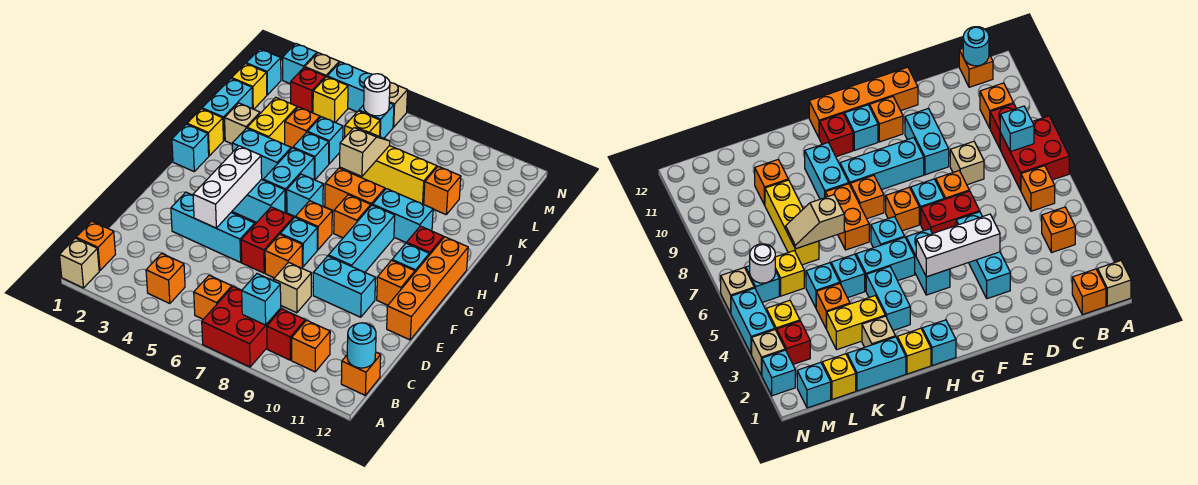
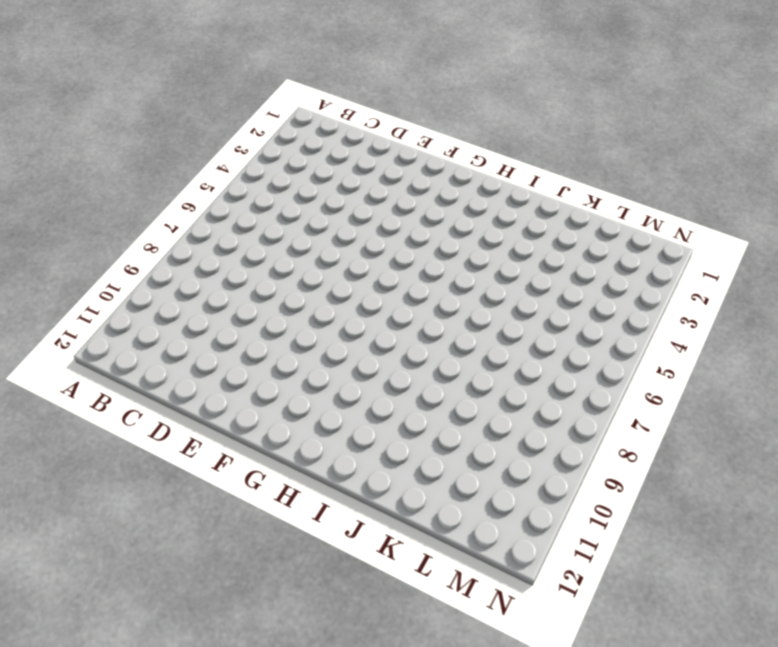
none -> tan 1x1 brick [60,238,99,288]
none -> red 2x2 brick [202,286,281,367]
none -> orange 1x1 brick [76,221,115,271]
none -> orange 1x1 brick [146,253,185,304]

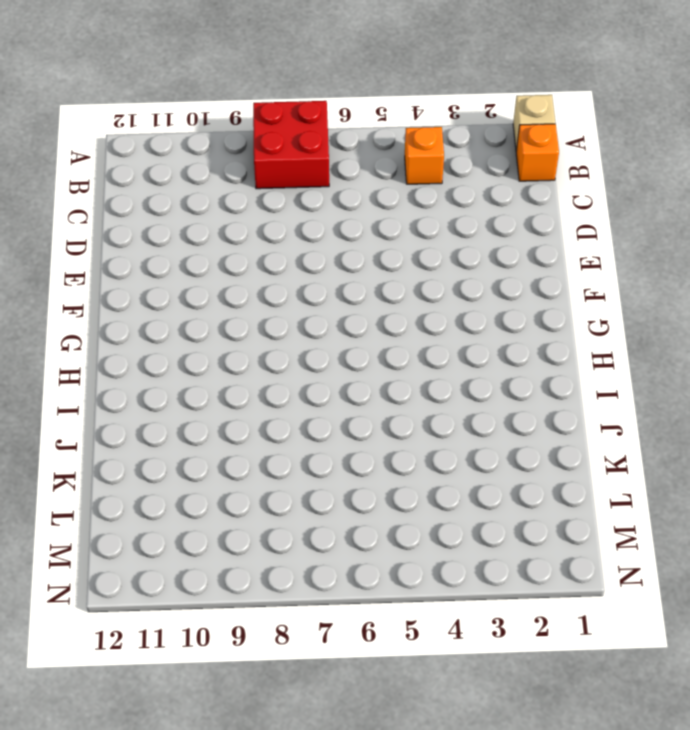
none -> orange 1x1 brick [194,275,232,319]
none -> red 1x1 brick [267,309,305,360]
none -> orange 1x1 brick [292,320,330,372]
none -> orange 1x1 brick [341,352,381,395]

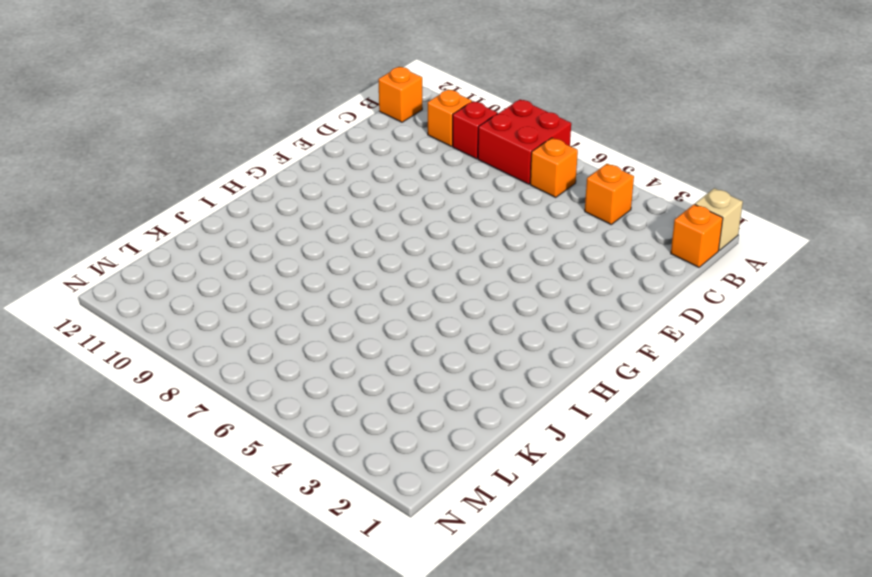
none -> tan 1x1 brick [274,262,311,313]
none -> cyan 1x3 brick [171,192,255,262]
none -> red 1x2 brick [241,207,294,273]
none -> orange 1x1 brick [265,234,302,278]

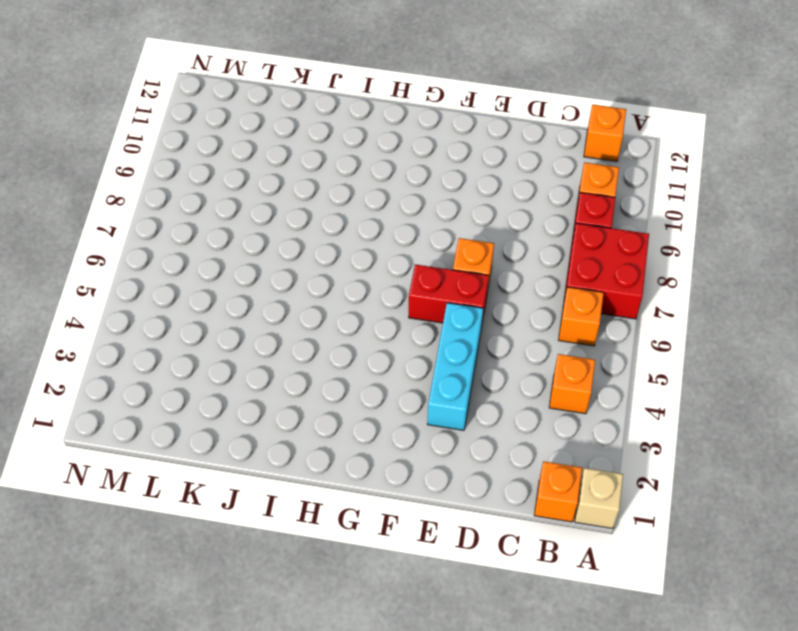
none -> tan 1x1 brick [274,262,311,313]
none -> cyan 1x2 brick [313,256,376,317]
none -> orange 1x4 brick [387,237,468,340]
none -> cyan 1x1 brick [280,218,317,267]

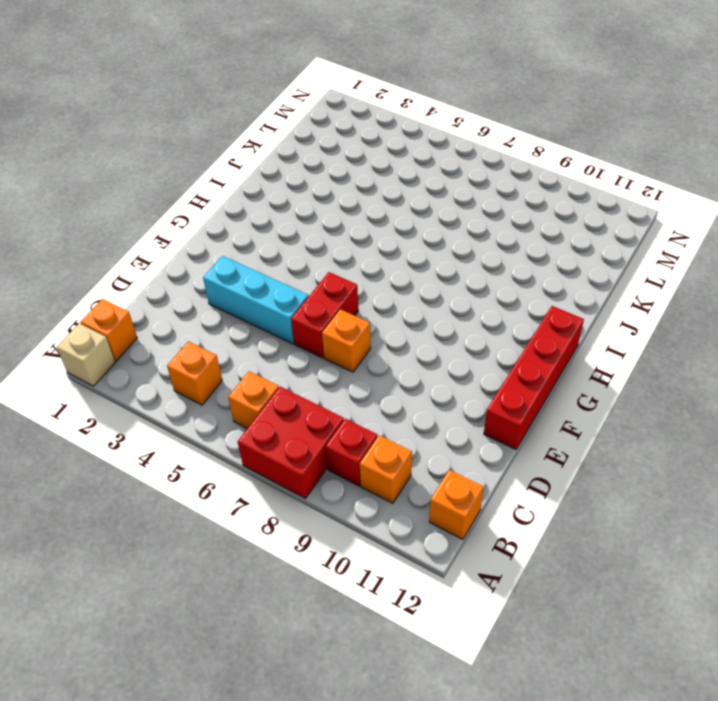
red 1x4 brick [484,306,584,449] -> orange 1x4 brick [387,237,468,340]
none -> tan 1x1 brick [274,262,311,313]
none -> cyan 1x2 brick [313,256,376,317]
none -> cyan 1x1 brick [280,218,317,267]
none -> cyan 1x3 brick [328,205,395,272]

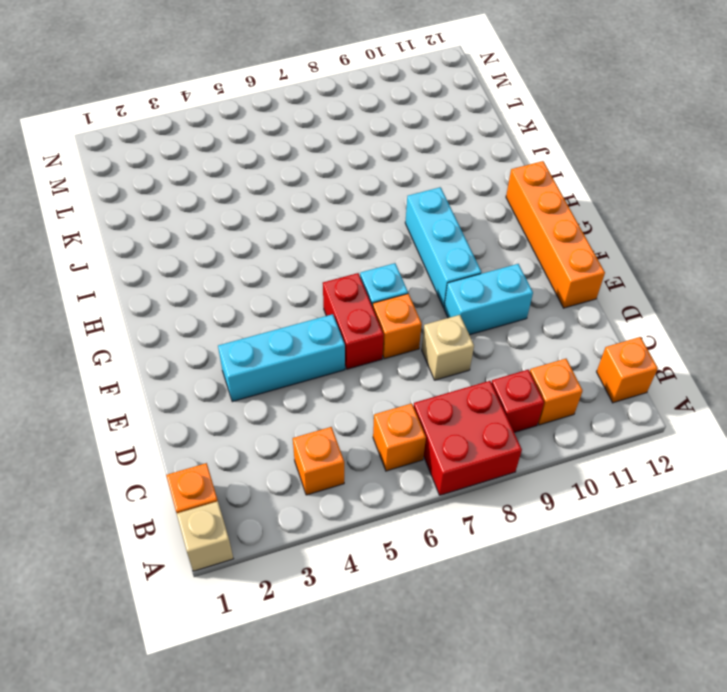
none -> orange 1x1 brick [377,260,415,305]
none -> cyan 1x2 brick [232,179,285,222]
none -> orange 1x1 brick [295,201,332,250]
none -> cyan 1x1 brick [392,243,429,272]

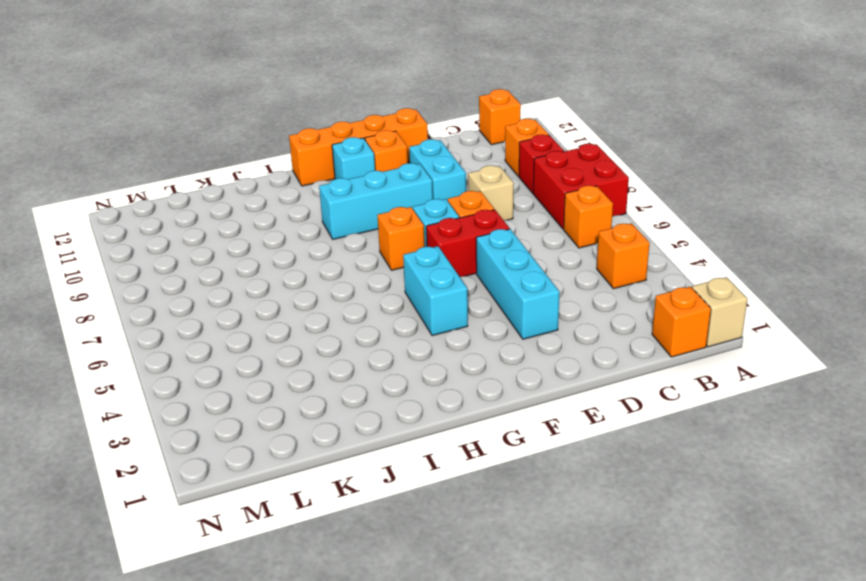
none -> cyan 1x1 brick [172,124,209,171]
none -> cyan 1x2 brick [263,148,314,212]
none -> cyan 1x1 brick [287,174,323,216]
none -> orange 1x1 brick [334,195,371,238]

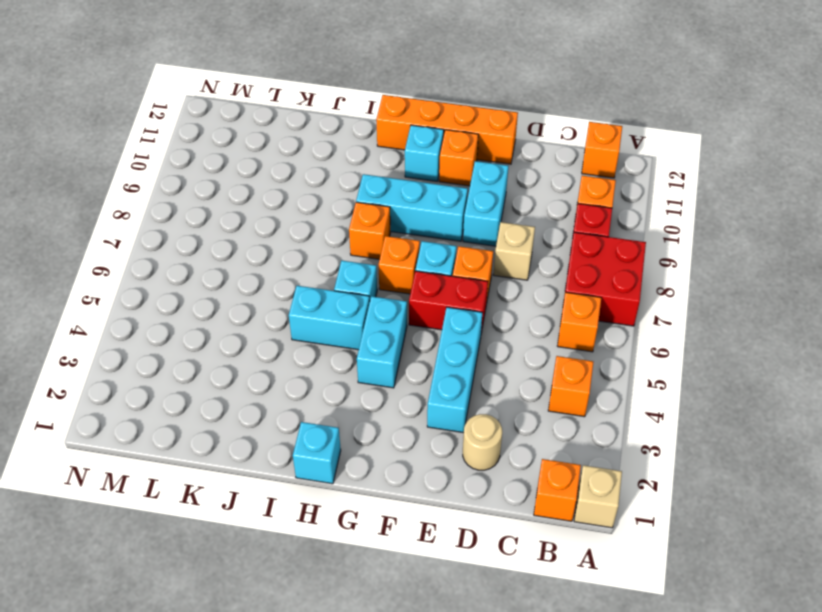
tan 1x1 round brick [463,414,502,470] -> none
none -> red 1x1 brick [407,226,444,255]
none -> yellow 1x1 brick [187,109,223,156]
none -> cyan 1x2 brick [232,128,291,179]
none -> orange 1x2 brick [325,168,385,211]

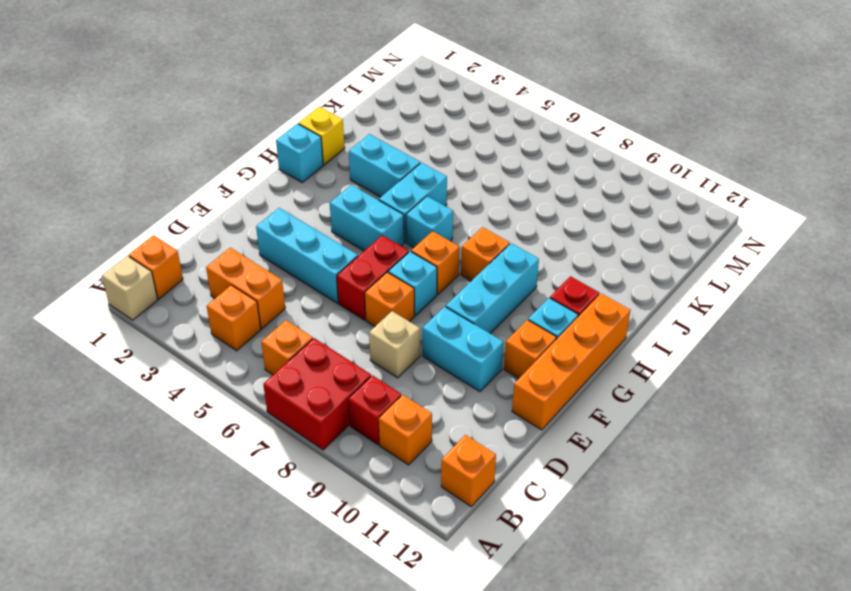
orange 1x2 brick [206,248,285,329] -> orange 1x2 brick moved to [325,168,385,211]
none -> cyan 1x2 brick [373,189,433,243]
none -> cyan 1x2 brick [202,78,253,140]
none -> tan 1x1 brick [225,103,260,144]
none -> yellow 1x2 brick [247,97,297,144]

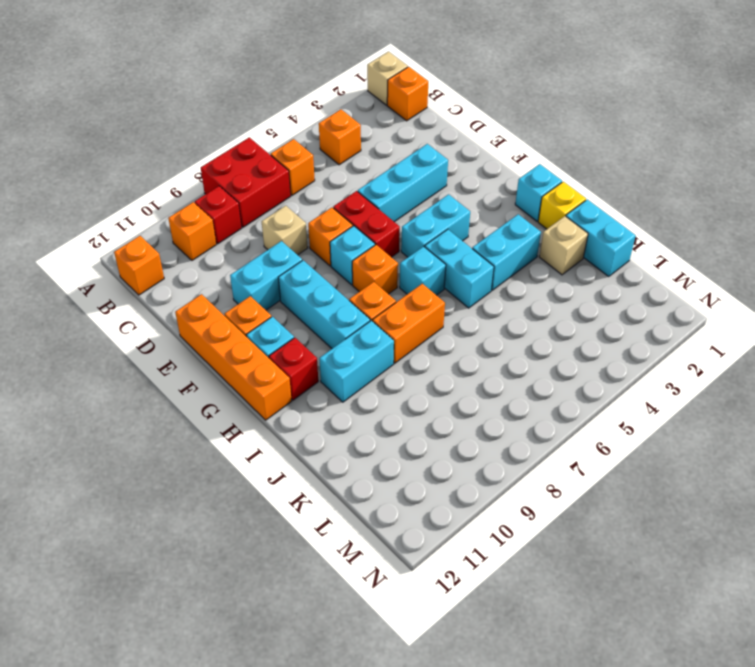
none -> yellow 1x2 brick [247,97,297,144]
none -> cyan 1x1 brick [293,132,329,180]
none -> orange 1x1 brick [285,107,320,148]
none -> cyan 1x1 brick [308,117,343,164]

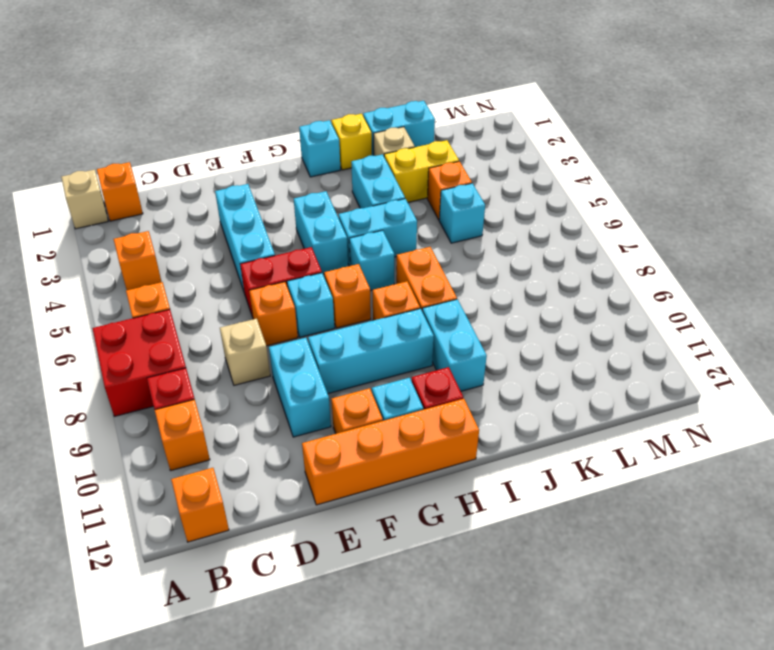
none -> cyan 1x1 brick [293,132,329,180]
none -> yellow 1x3 brick [353,146,437,204]
none -> orange 1x1 brick [424,166,461,214]
none -> yellow 1x1 brick [232,64,267,109]

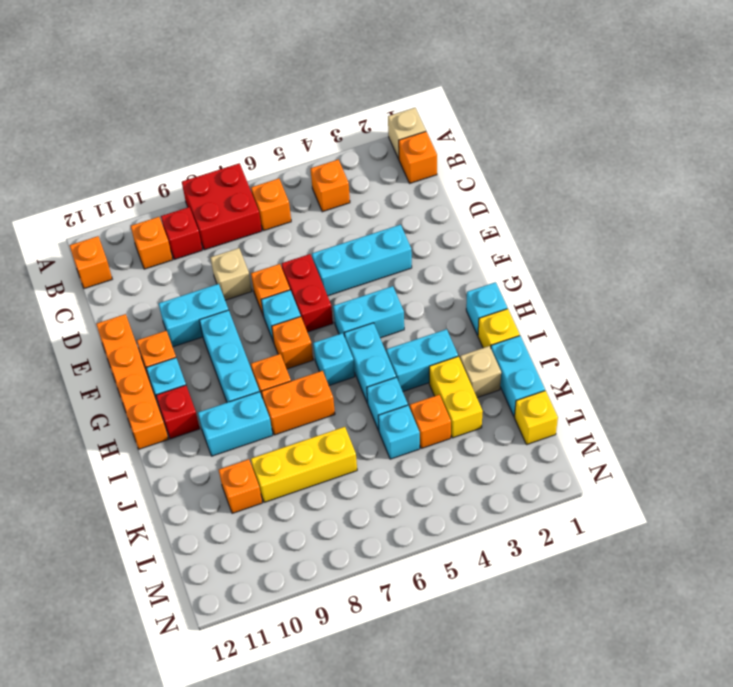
none -> yellow 1x1 brick [345,111,380,137]
none -> cyan 1x1 brick [246,49,281,95]
none -> red 1x1 brick [291,67,325,113]
none -> yellow 1x1 brick [313,77,348,122]

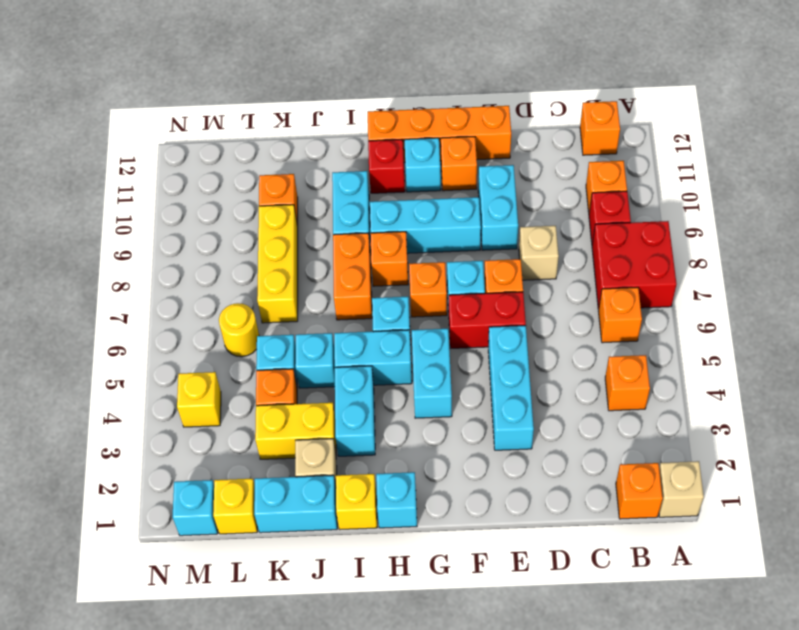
yellow 1x1 round brick [219,303,259,357] -> yellow 1x1 brick [345,111,380,137]
none -> red 1x1 brick [291,67,325,113]
none -> cyan 1x1 brick [359,103,394,138]
none -> cyan 1x1 brick [283,44,317,84]
none -> tan 1x1 brick [305,53,339,78]

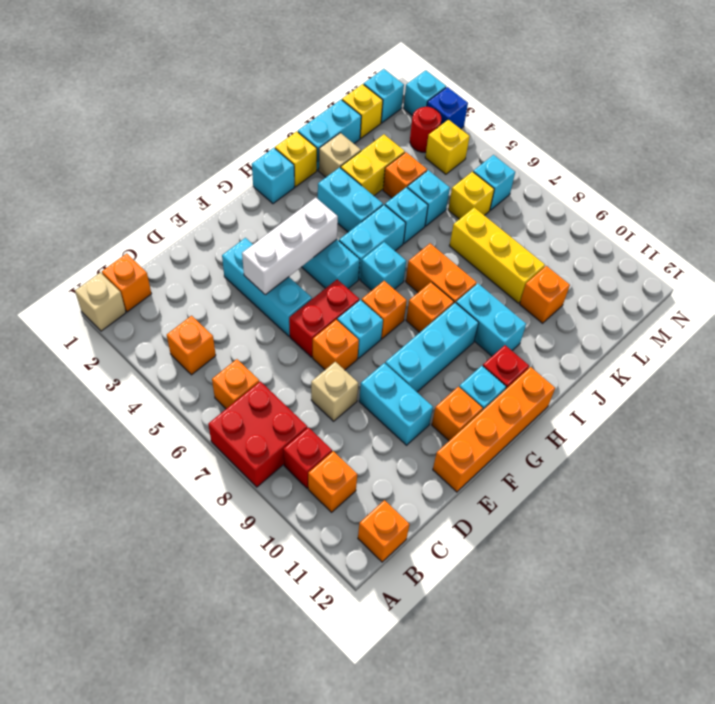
red 1x1 round brick [410,107,441,152] -> red 1x1 brick [291,67,325,113]
blue 1x1 brick [427,87,468,129] -> tan 1x1 brick [305,53,339,78]
none -> cyan 1x2 brick [327,62,372,112]
none -> tan 1x1 brick [389,83,407,127]
none -> cyan 1x1 brick [242,274,281,325]
none -> cyan 1x1 round brick [347,323,376,368]

